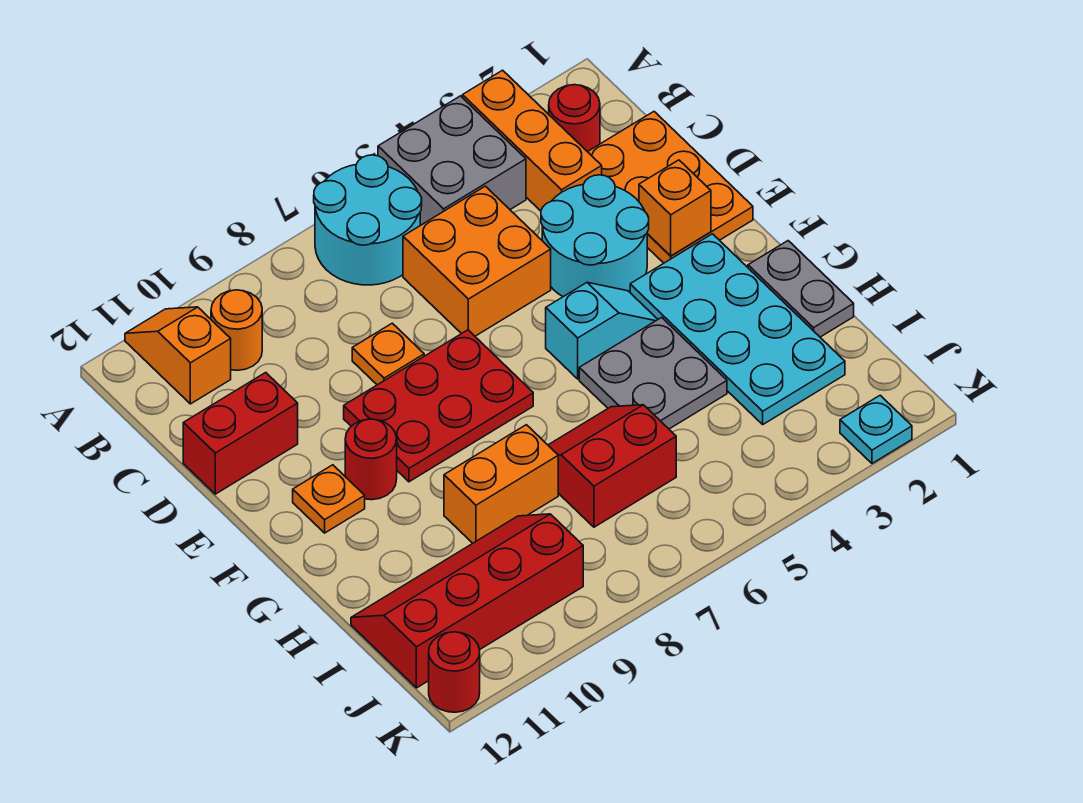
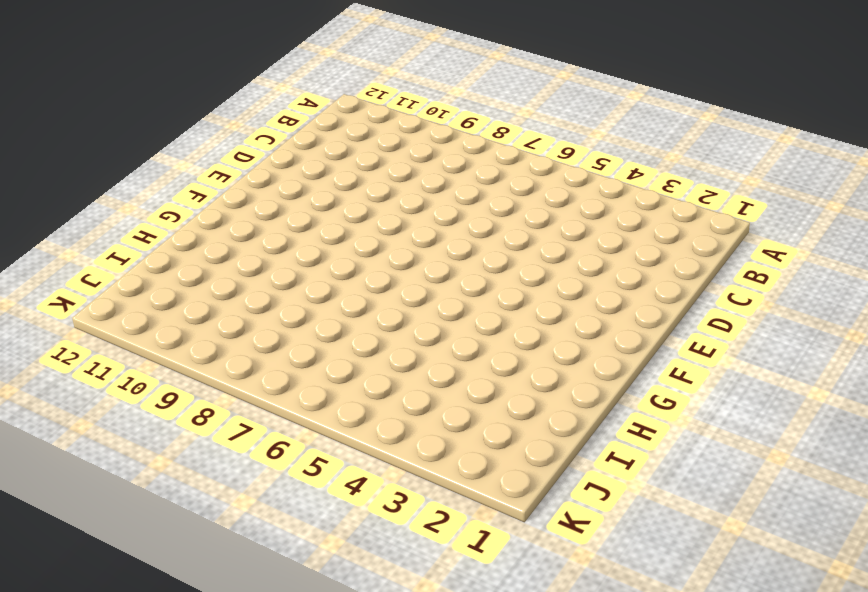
none -> orange 1x3 brick [463,70,602,211]
none -> grey 2x2 brick [378,96,526,225]
none -> cyan 2x2 round brick [314,155,422,285]

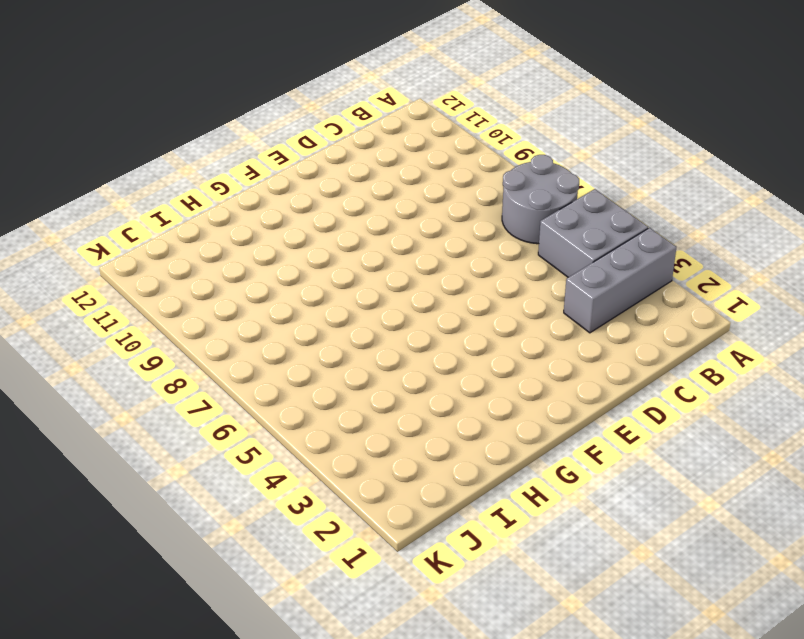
grey 1x3 brick [564,228,676,333] -> orange 1x3 brick [463,70,602,211]
grey 2x2 round brick [502,155,579,244] -> cyan 2x2 round brick [314,155,422,285]
none -> orange 1x2 slope [125,307,231,404]
none -> red 1x1 round brick [549,85,600,152]
none -> orange 1x1 round brick [211,290,262,370]

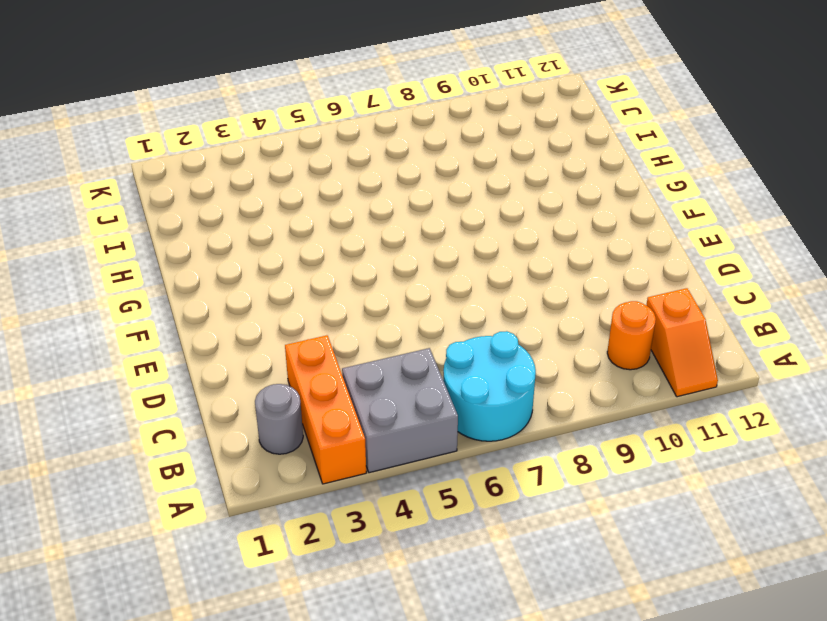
grey 1x1 round brick [255,384,303,454] -> red 1x1 round brick [549,85,600,152]
none -> orange 2x3 plate [588,112,753,263]
none -> orange 2x2 brick [403,186,551,336]
none -> cyan 2x2 round brick [541,175,649,297]

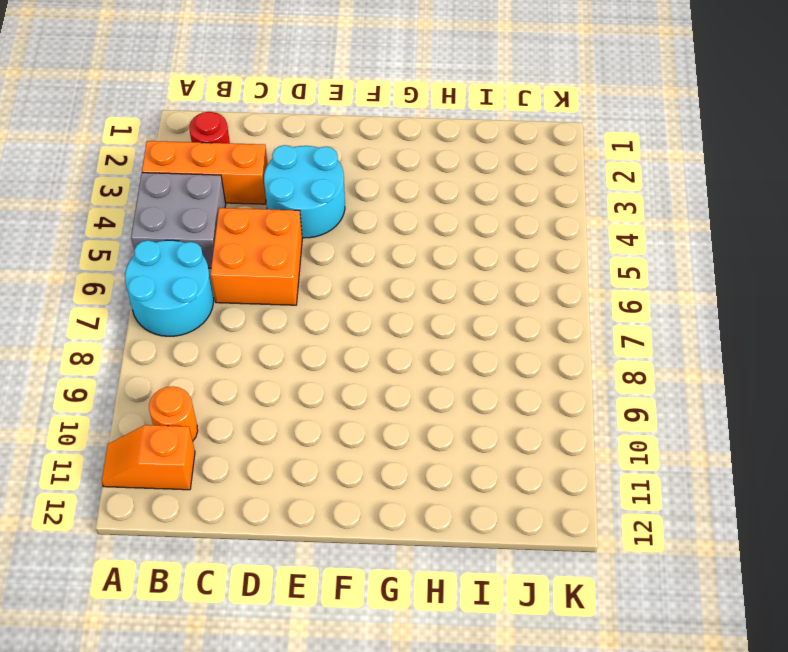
none -> orange 2x3 plate [588,112,753,263]
none -> orange 1x1 plate [352,323,424,385]
none -> red 1x2 brick [183,373,298,494]

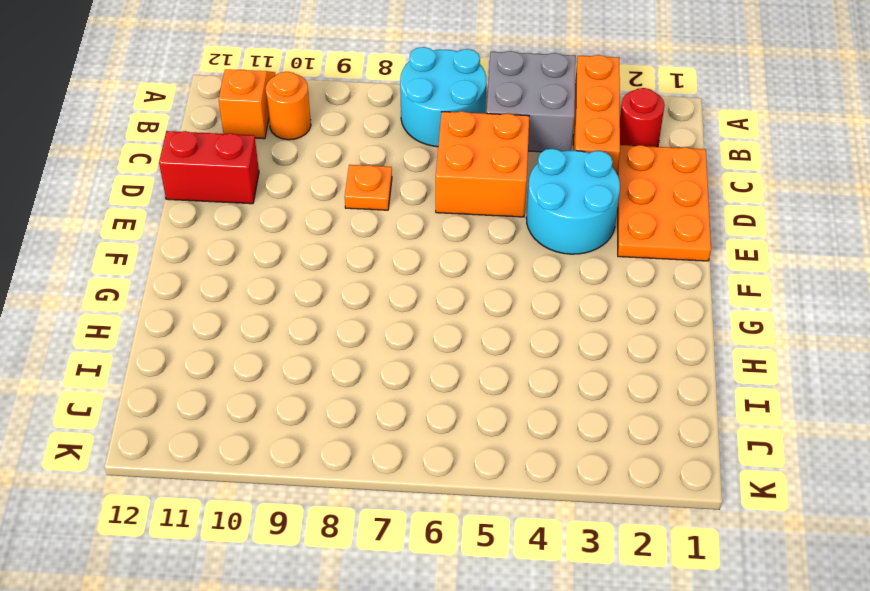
none -> red 2x3 plate [344,330,533,482]
none -> cyan 2x4 plate [630,234,845,424]
none -> cyan 1x2 slope [546,282,658,379]

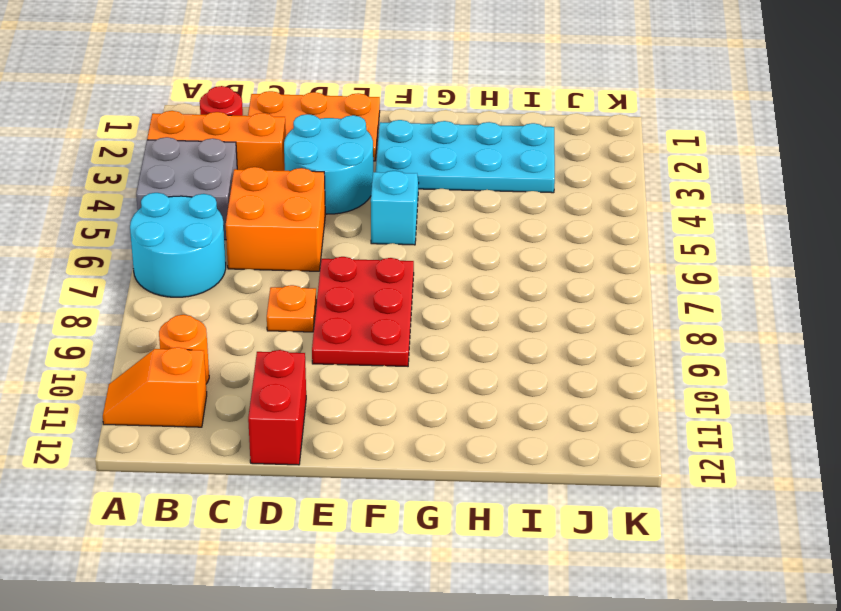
none -> red 1x1 round brick [345,419,397,500]
none -> orange 1x1 plate [293,465,365,533]
none -> grey 1x2 plate [748,241,854,337]

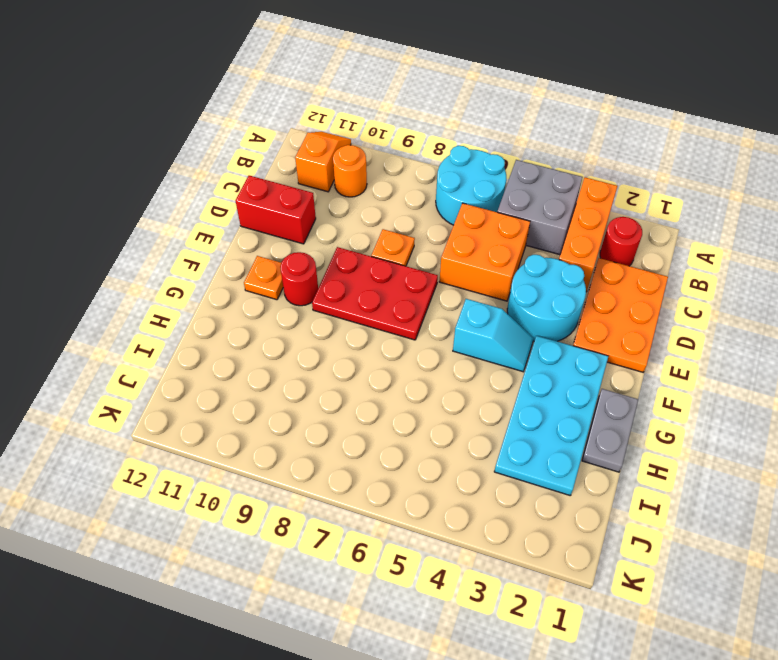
none -> grey 2x2 plate [579,317,727,429]
none -> red 2x2 slope [548,405,676,527]
none -> orange 1x2 brick [444,425,558,543]

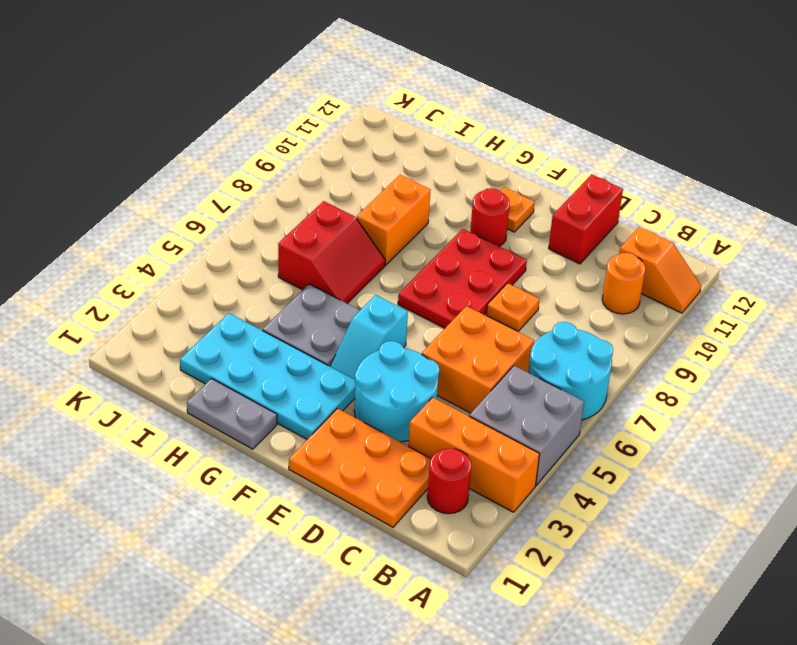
none -> red 2x4 slope [351,514,583,688]
none -> cyan 1x1 plate [840,395,912,463]
none -> red 1x1 round brick [429,632,480,712]

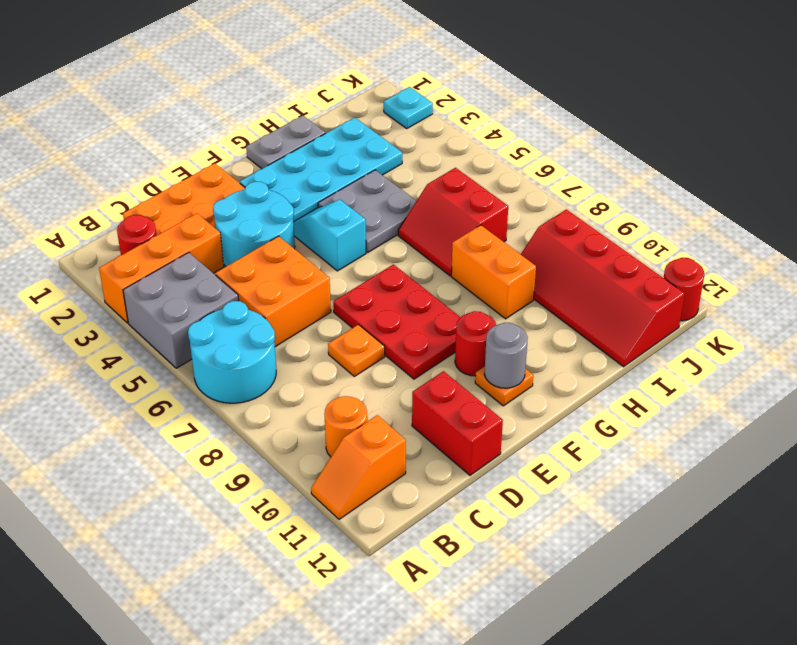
grey 1x1 round brick [484,323,528,388] -> none
none -> orange 1x1 brick [639,160,711,256]

